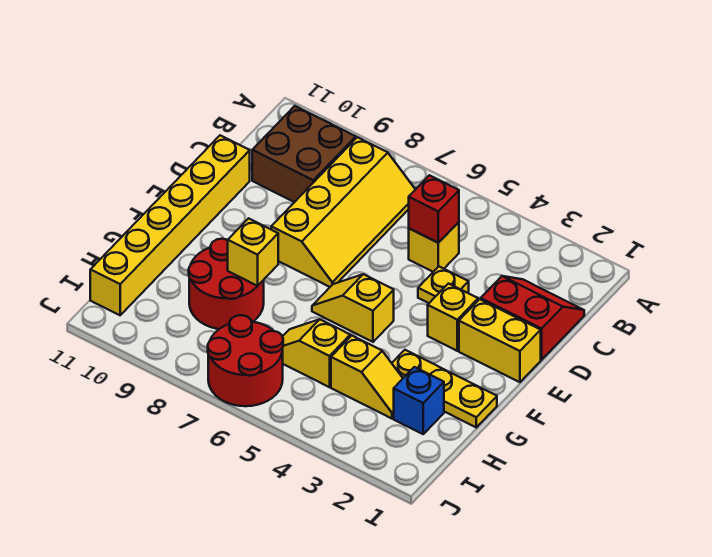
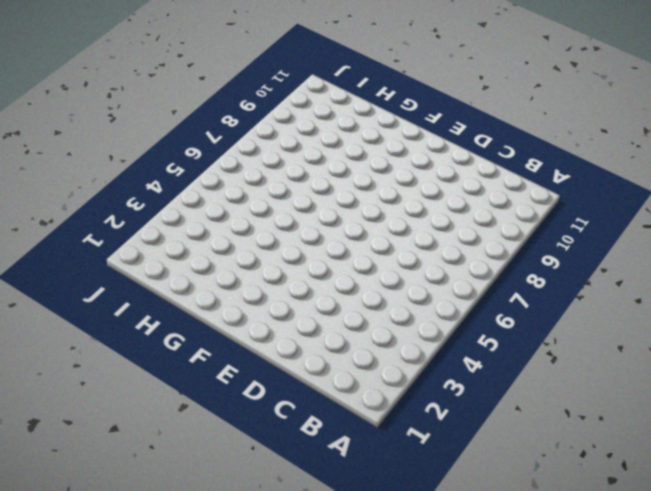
none -> yellow 2x4 slope [271,137,416,287]
none -> brown 2x2 brick [252,106,356,202]
none -> red 2x2 slope [481,276,584,360]

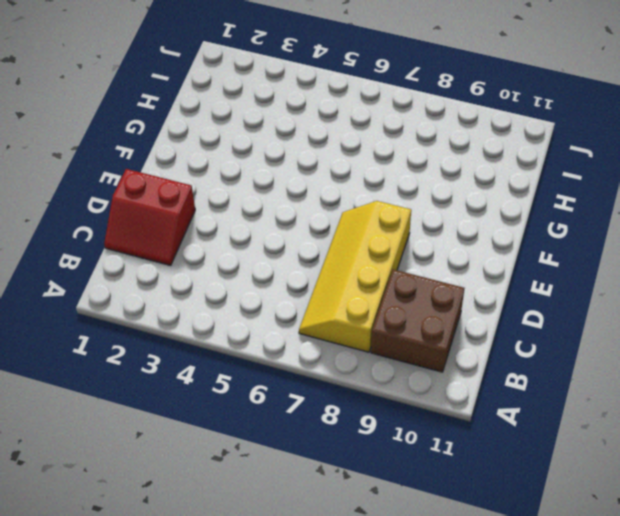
none -> yellow 1x1 brick [409,222,459,272]
none -> yellow 1x1 plate [418,266,469,303]
none -> yellow 1x6 brick [90,135,250,315]

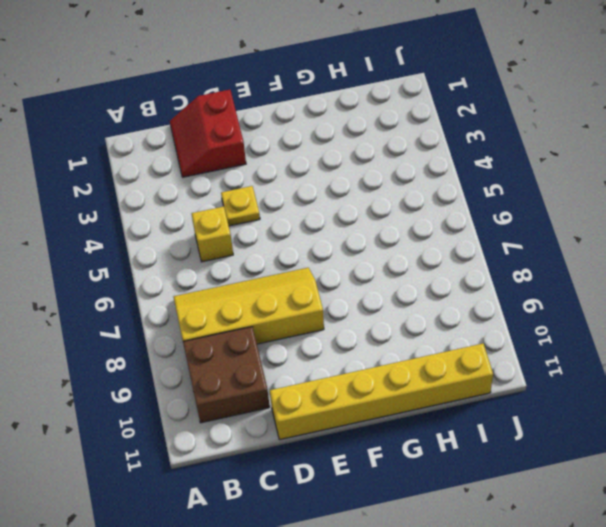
none -> yellow 1x2 brick [459,299,541,382]
none -> yellow 1x1 brick [428,284,478,351]
none -> yellow 1x2 slope [312,274,394,342]

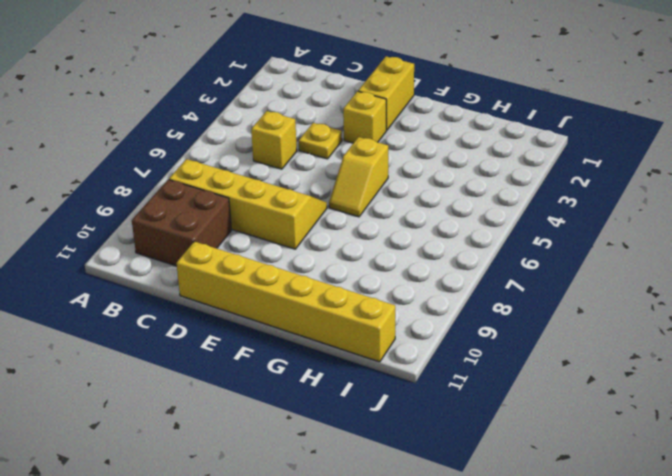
none -> red 2x2 slope [481,276,584,360]
none -> yellow 1x3 plate [392,350,497,427]
none -> red 2x2 round brick [189,239,264,329]

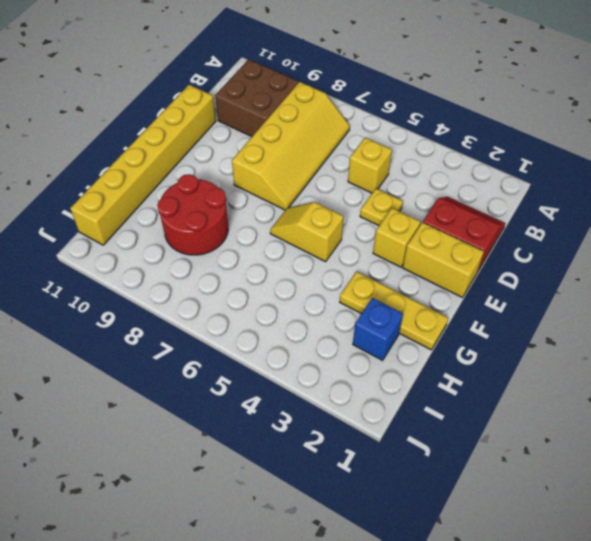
none -> yellow 1x2 slope [331,336,403,419]
none -> yellow 1x2 slope [283,319,350,387]
none -> red 2x2 round brick [208,315,283,406]

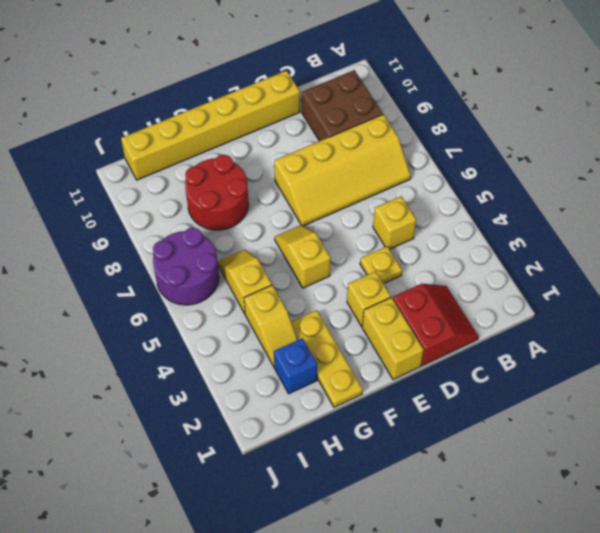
purple 2x2 round brick [153,228,219,305] -> red 2x2 round brick [208,315,283,406]
none -> red 1x1 brick [409,175,459,243]
none -> yellow 1x1 brick [228,218,278,286]

